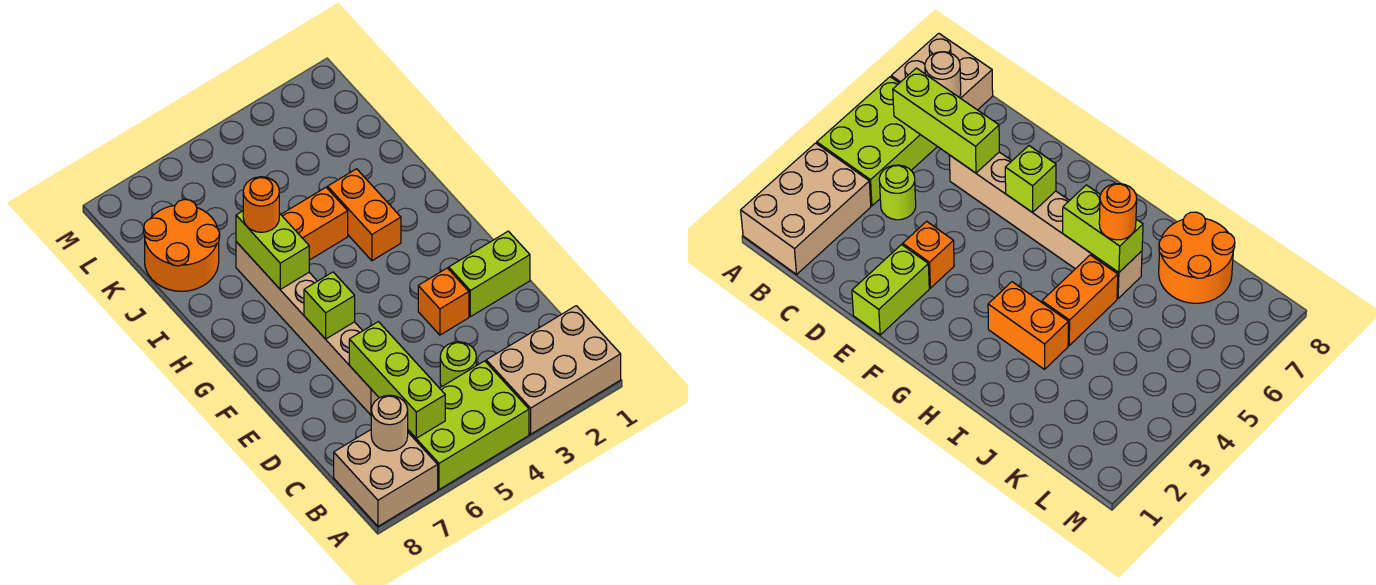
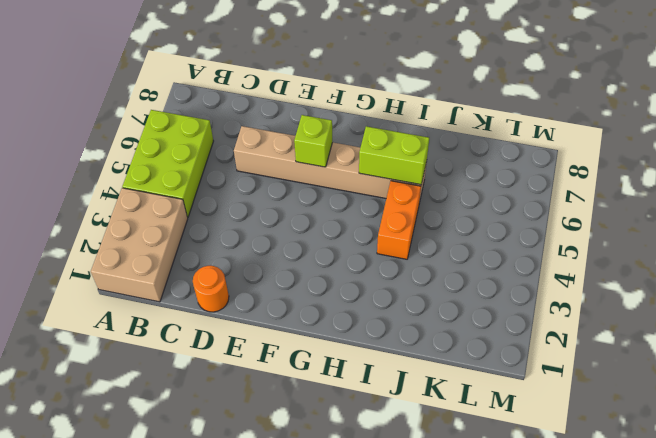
orange 1x1 round brick [193,266,229,312] -> orange 1x1 round brick moved to [243,177,279,232]
none -> tan 2x2 brick [334,430,438,526]
none -> lime 1x1 round brick [440,342,476,387]
none -> lime 1x2 brick [449,231,530,317]

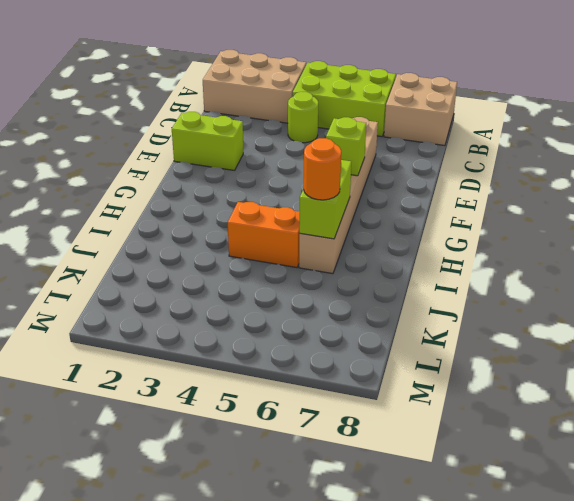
none -> orange 1x1 brick [418,268,469,335]
none -> orange 1x2 brick [328,169,401,261]
none -> orange 2x2 round brick [144,199,220,291]

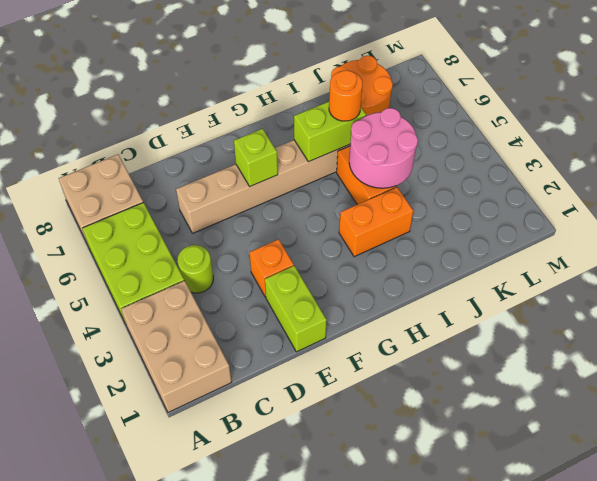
pink 2x2 round brick [349,108,418,188] -> none
none -> lime 1x3 brick [349,322,445,438]
none -> tan 1x1 round brick [371,395,408,451]

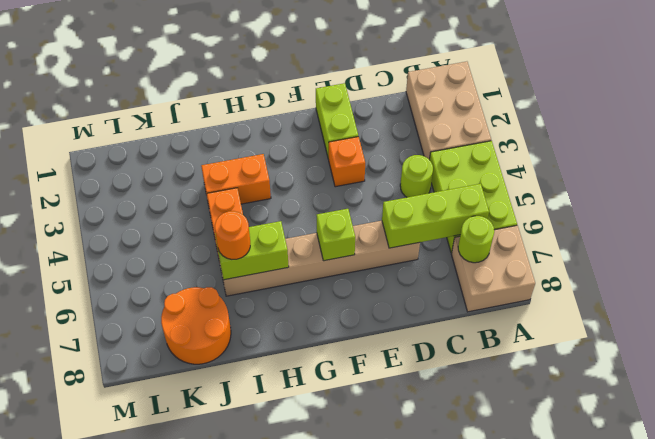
lime 1x1 round brick [458,216,494,263] -> tan 1x1 round brick [371,395,408,451]

